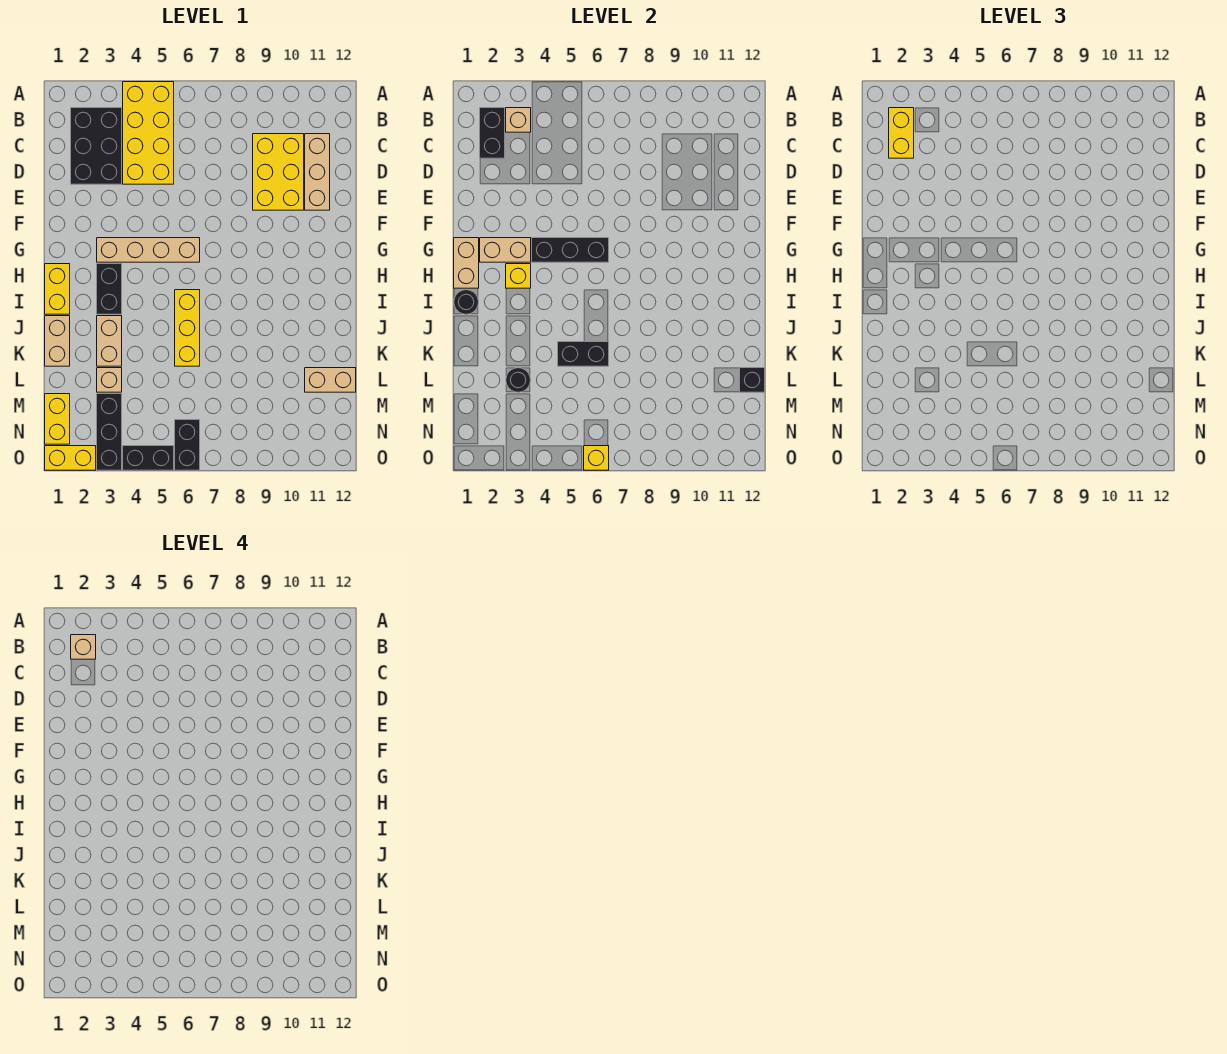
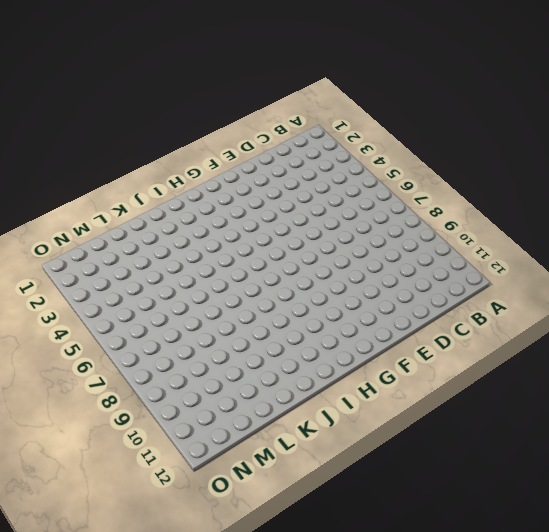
none -> yellow 2x4 brick [123,82,174,184]
none -> black 2x3 brick [71,108,122,184]
none -> yellow 2x3 brick [253,134,304,210]
none -> tan 1x3 brick [305,134,330,210]

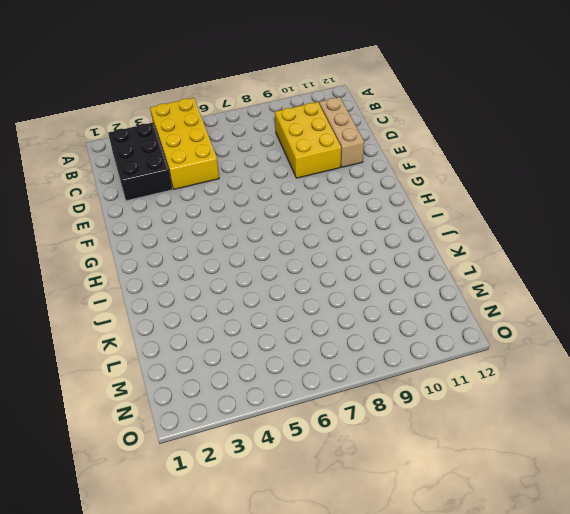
none -> tan 1x4 brick [97,238,200,262]
none -> yellow 1x2 brick [45,264,70,314]
none -> black 1x2 brick [97,264,122,314]
none -> yellow 1x3 brick [175,290,200,366]

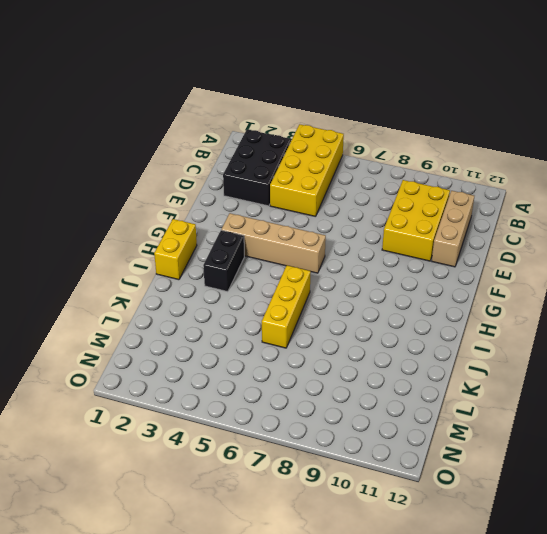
none -> tan 1x2 brick [45,316,70,366]
none -> tan 1x2 brick [97,316,122,366]
none -> tan 1x1 brick [97,368,122,392]
none -> tan 1x2 brick [305,368,356,392]

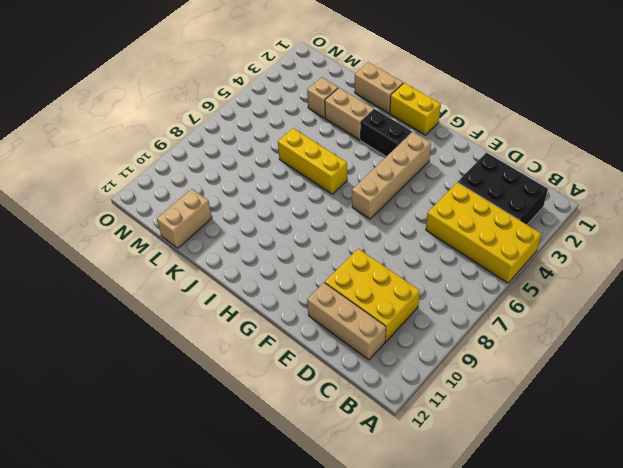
none -> yellow 1x2 brick [45,394,70,444]
none -> black 1x3 brick [97,394,122,470]
none -> black 1x2 brick [175,420,200,470]
none -> yellow 1x2 brick [45,446,96,470]

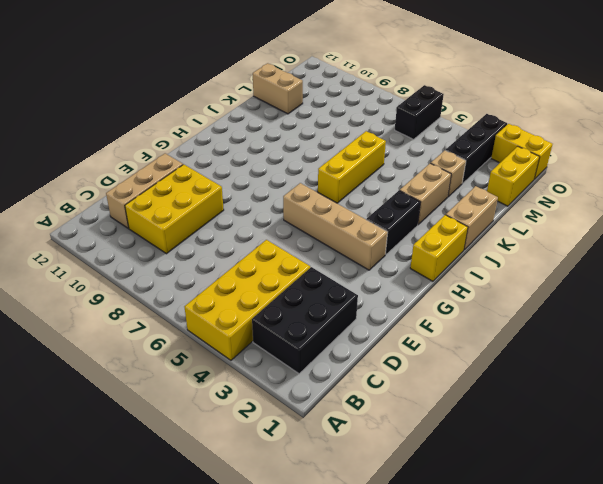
none -> black 1x2 brick [123,446,174,470]
none -> black 1x2 brick [480,108,505,158]
none -> tan 1x1 brick [506,108,531,132]
none -> tan 1x2 brick [454,238,479,288]

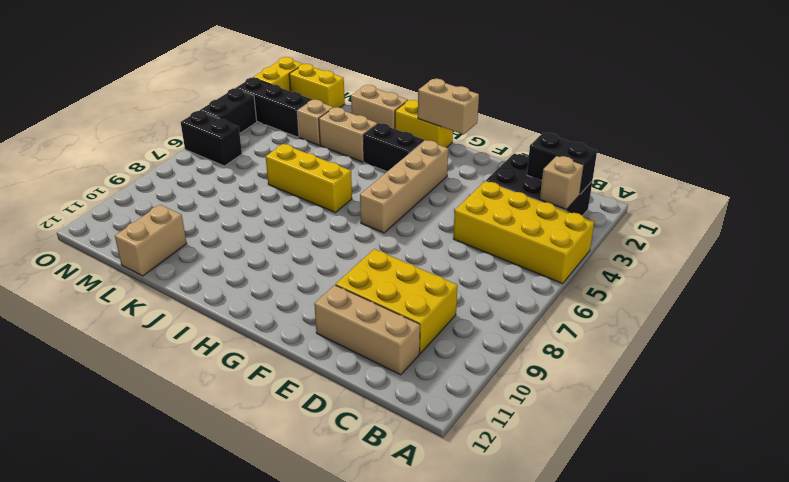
none -> tan 1x2 brick [480,238,531,262]
none -> black 1x3 brick [532,238,609,262]
none -> yellow 1x1 brick [506,264,531,288]
none -> black 1x1 round brick [454,290,479,314]

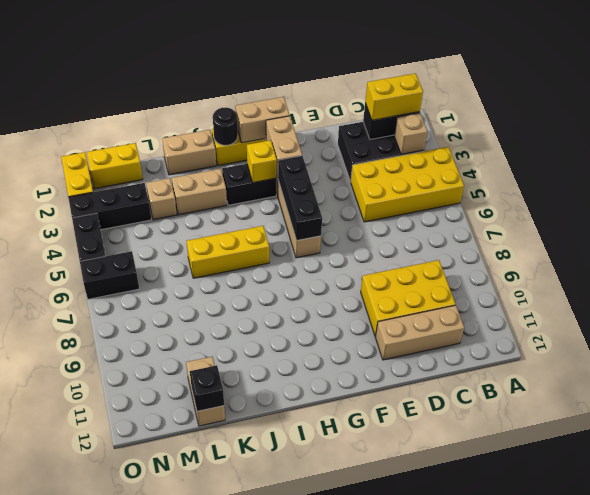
none -> black 1x2 brick [558,342,609,366]
none -> black 1x1 round brick [506,368,531,392]
none -> yellow 1x1 brick [584,446,609,470]
none -> tan 1x1 brick [71,635,96,659]

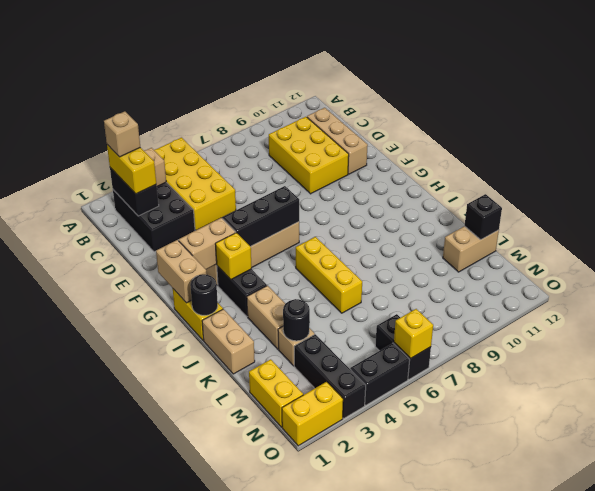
none -> black 1x2 brick [558,342,609,366]

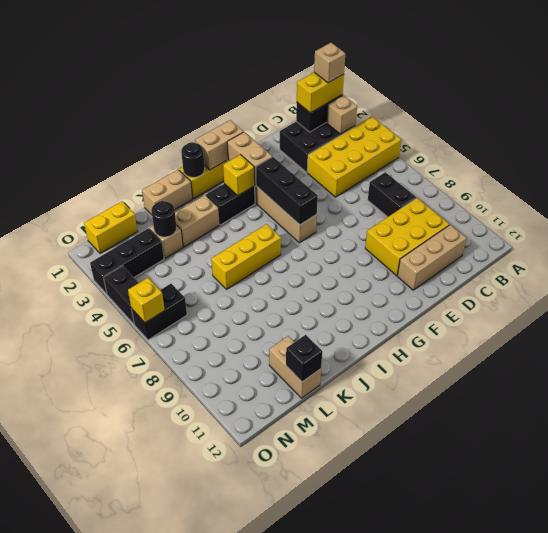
black 1x2 brick [368,172,416,217] -> black 1x2 brick moved to [558,342,609,366]
none -> yellow 1x2 brick [45,446,96,470]

